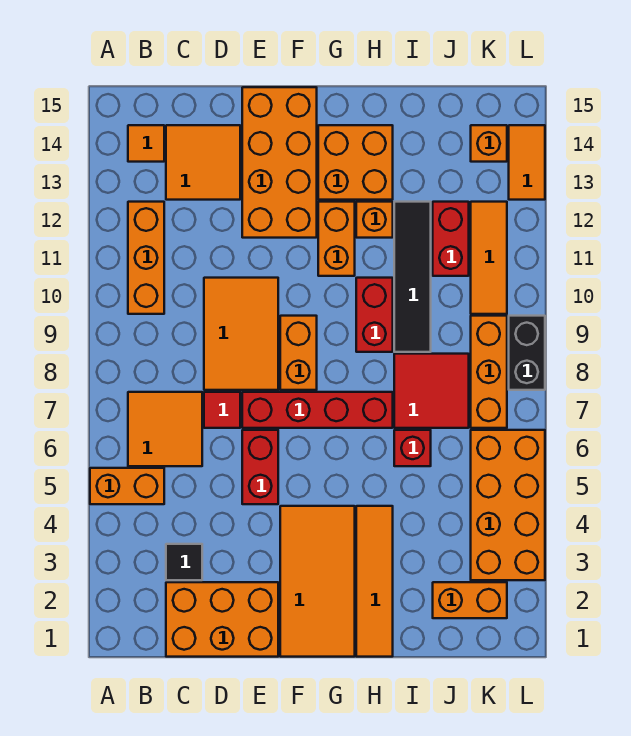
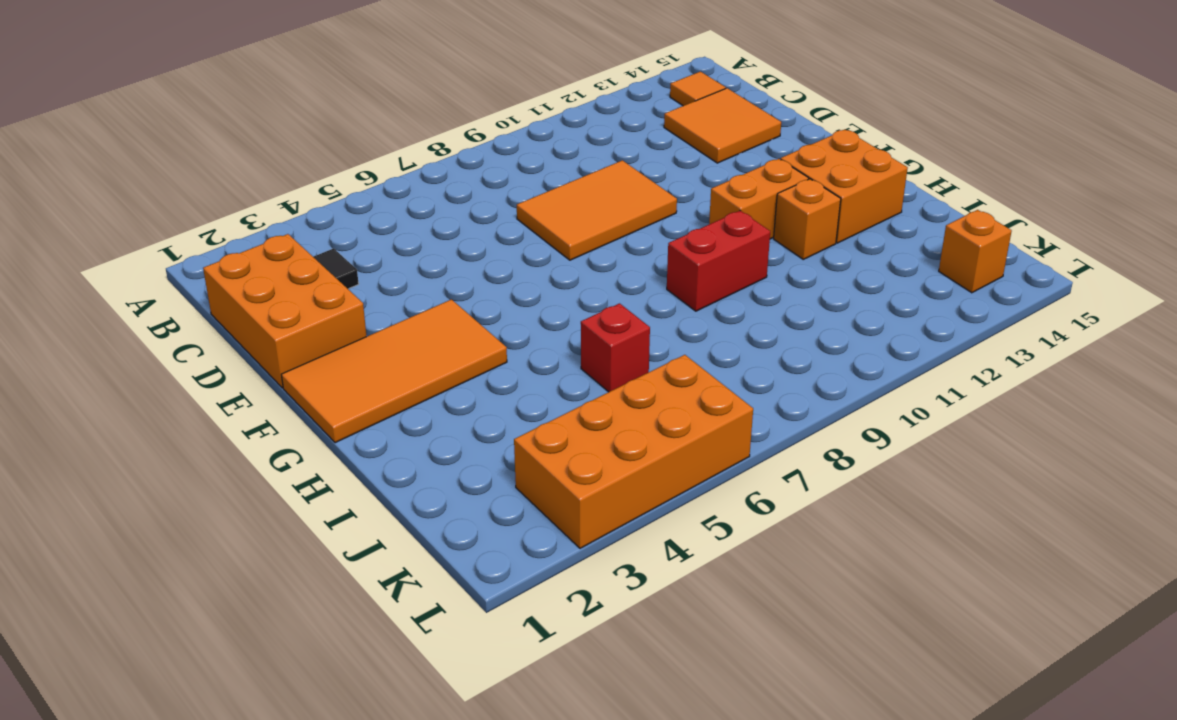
none -> orange 1x2 brick [90,468,164,504]
none -> orange 2x2 tile [128,392,202,466]
none -> orange 1x3 brick [128,202,164,314]
none -> red 1x1 tile [204,392,240,428]

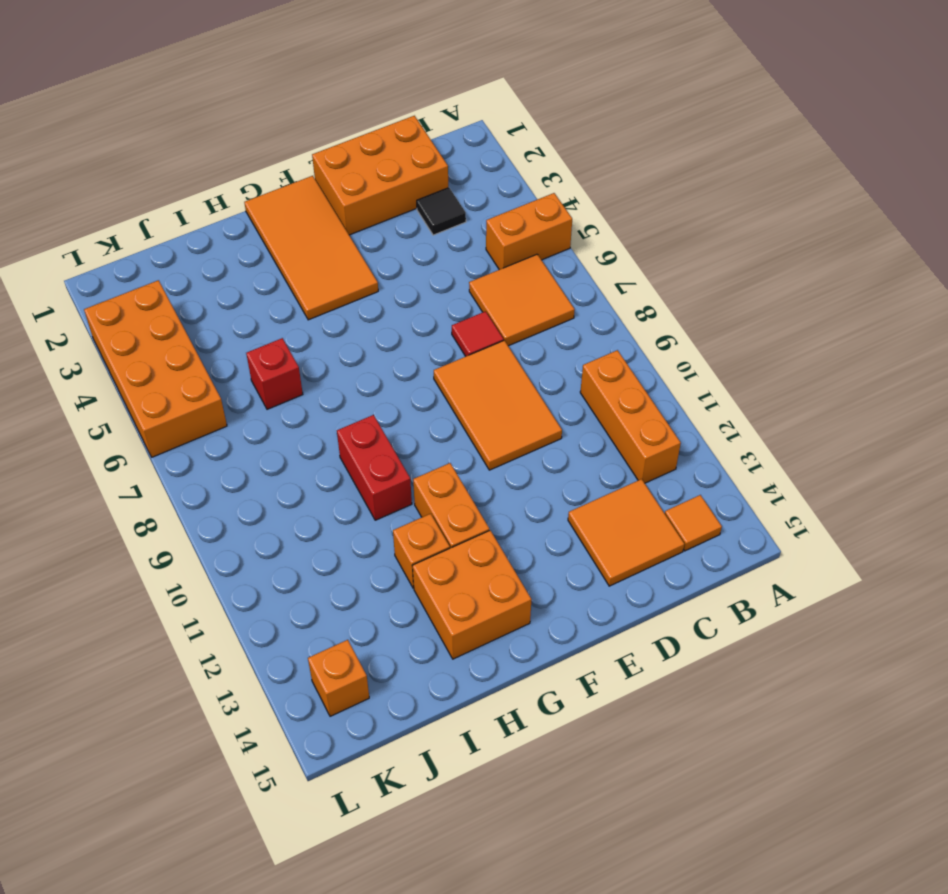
none -> red 1x2 brick [242,430,278,504]
none -> red 1x4 brick [242,392,393,428]
none -> orange 2x4 brick [242,87,317,238]
none -> orange 1x2 brick [280,316,317,390]

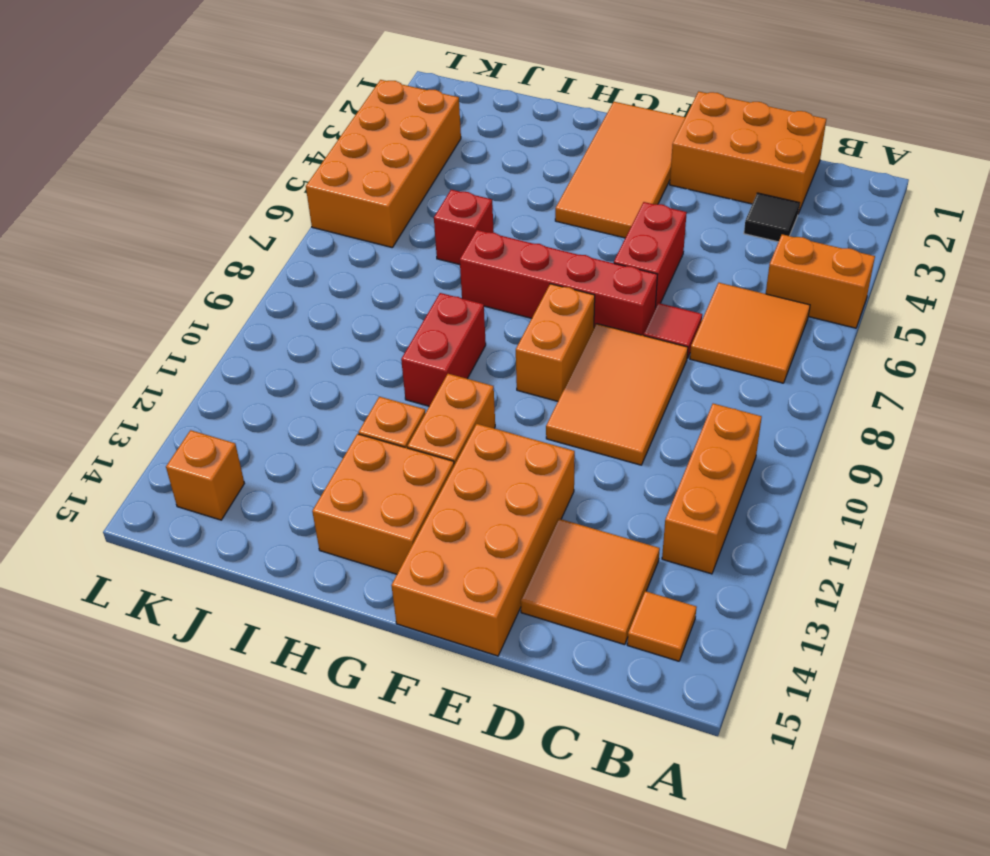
none -> orange 1x4 tile [356,506,393,657]
none -> red 2x2 tile [394,354,469,428]
none -> black 1x4 tile [394,202,431,352]
none -> orange 1x2 brick [433,582,507,618]

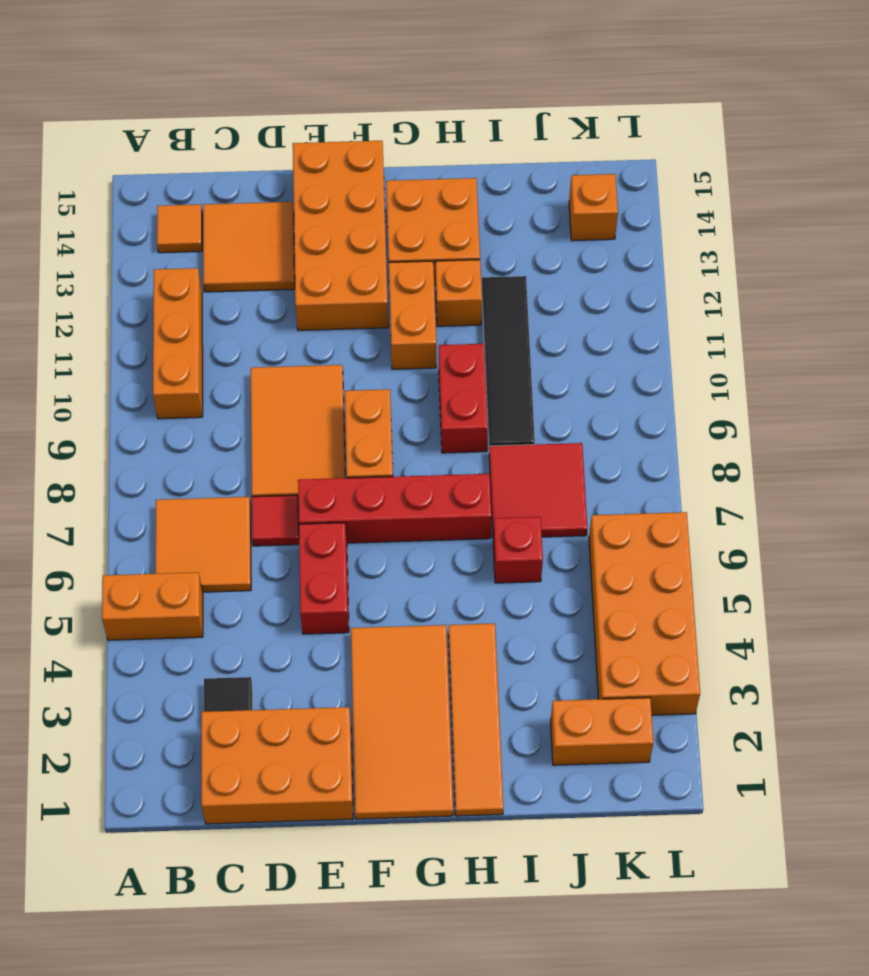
none -> red 1x2 brick [433,202,469,276]
none -> orange 1x3 brick [471,316,507,428]
none -> orange 1x3 tile [471,202,507,314]
none -> black 1x2 brick [509,316,545,390]

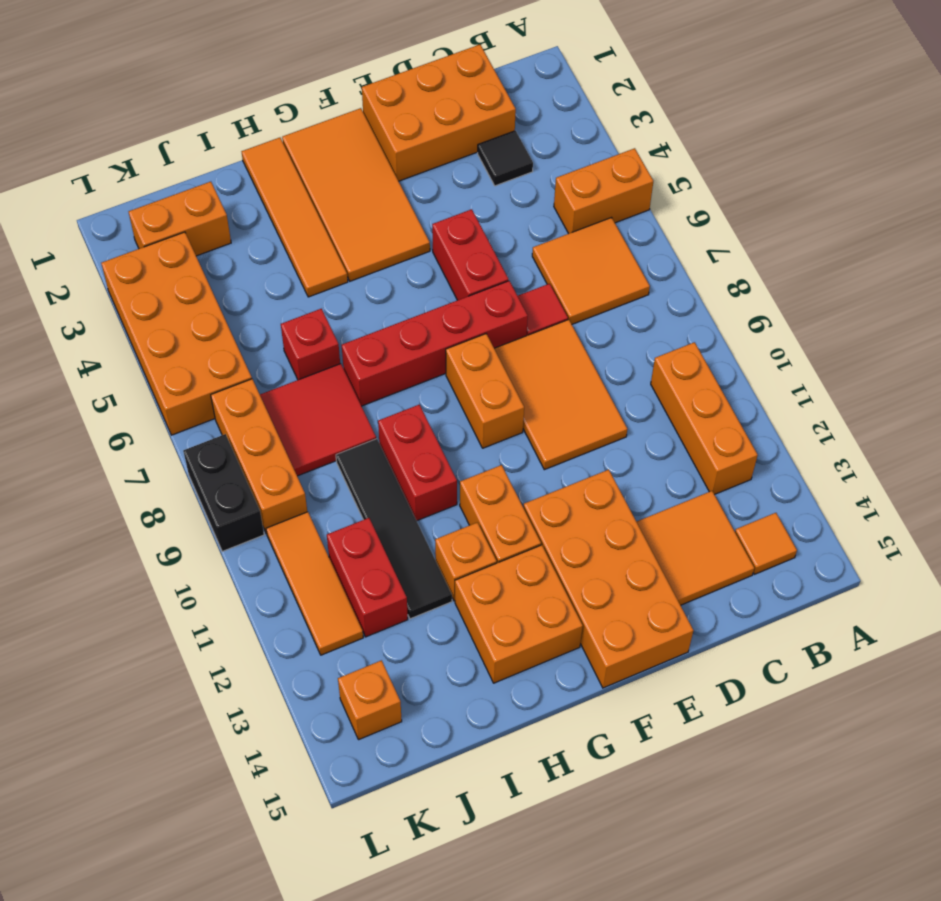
none -> orange 1x2 tile [509,125,545,200]

